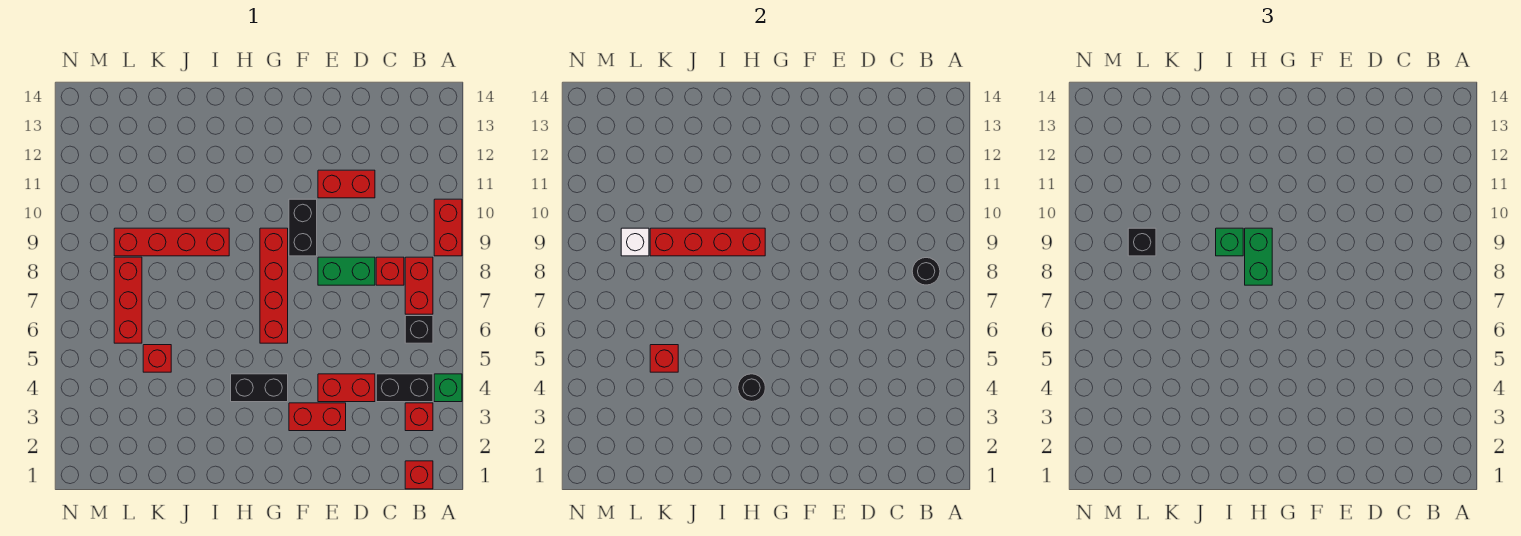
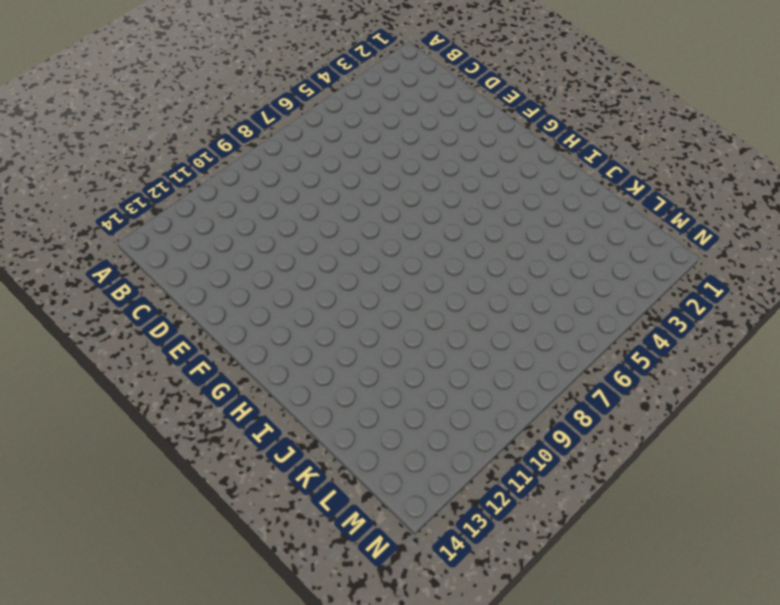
none -> green 1x1 brick [434,374,462,402]
none -> red 1x2 brick [434,199,462,256]
none -> red 1x1 brick [405,461,433,489]

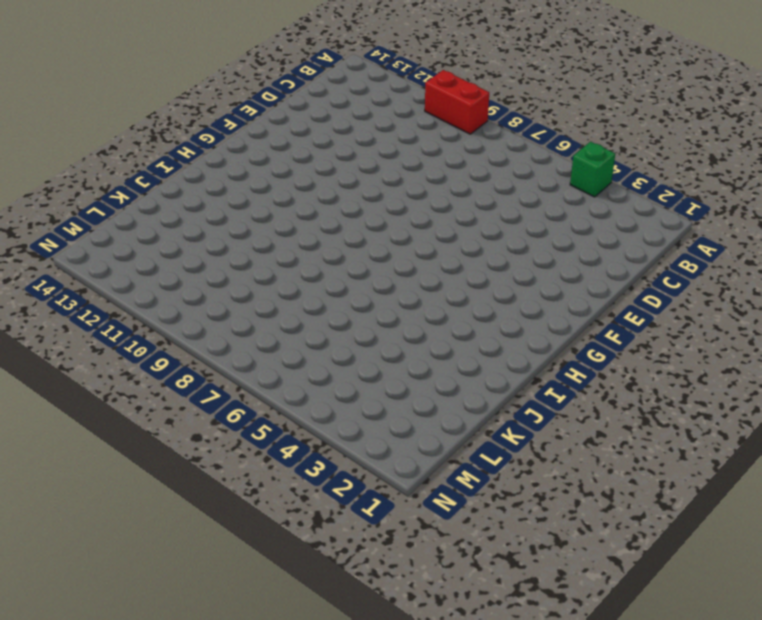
none -> red 1x1 brick [405,461,433,489]
none -> red 1x1 brick [405,403,433,431]
none -> black 1x2 brick [376,374,433,402]

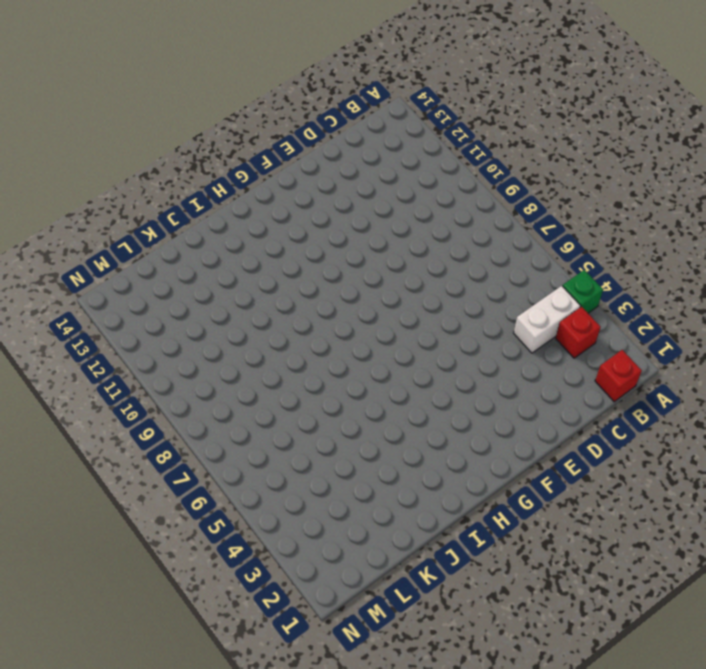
white 1x2 brick [514,286,581,353] -> black 1x2 brick [376,374,433,402]
none -> red 1x2 brick [434,199,462,256]
none -> black 1x1 brick [405,316,433,343]
none -> red 1x2 brick [405,257,433,314]

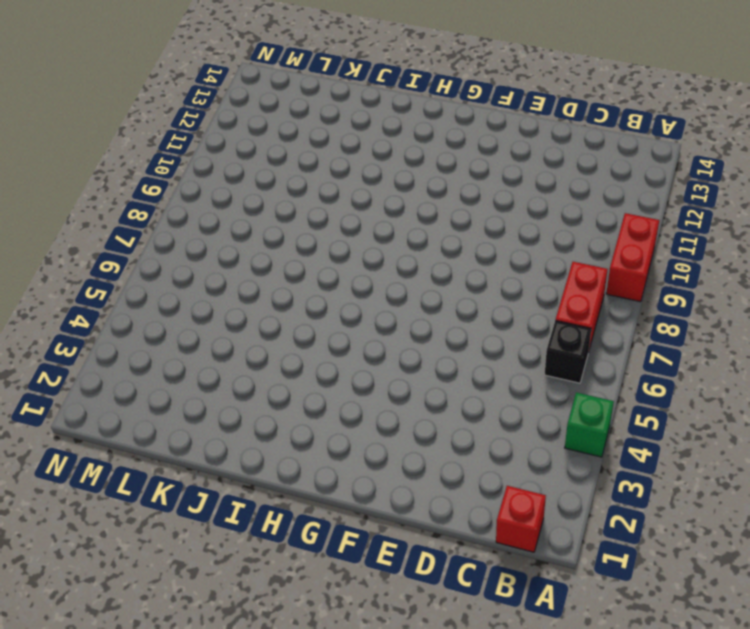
none -> red 1x1 brick [405,403,433,431]
none -> black 1x2 brick [376,374,433,402]
none -> red 1x1 brick [376,257,404,285]

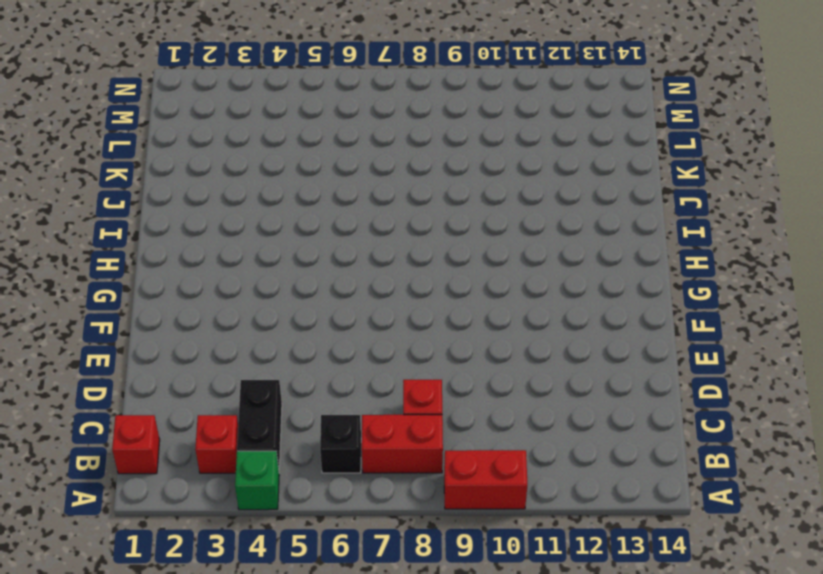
none -> red 1x2 brick [318,374,375,402]
none -> green 1x2 brick [318,257,375,285]
none -> red 1x2 brick [318,170,375,198]

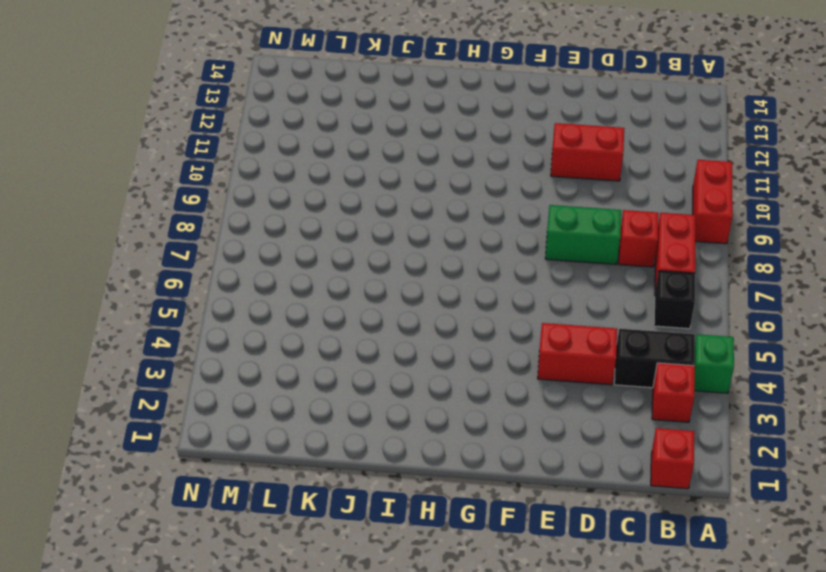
none -> red 1x2 brick [289,403,346,431]
none -> black 1x2 brick [289,199,317,256]
none -> black 1x2 brick [231,374,288,402]

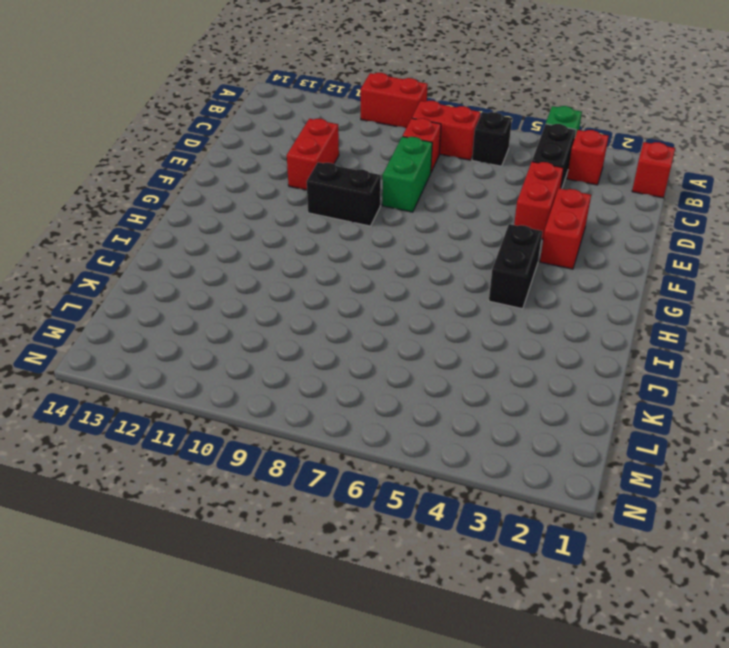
none -> red 1x4 brick [260,228,288,343]
none -> red 1x4 brick [114,228,229,256]
none -> red 1x1 brick [143,345,171,372]

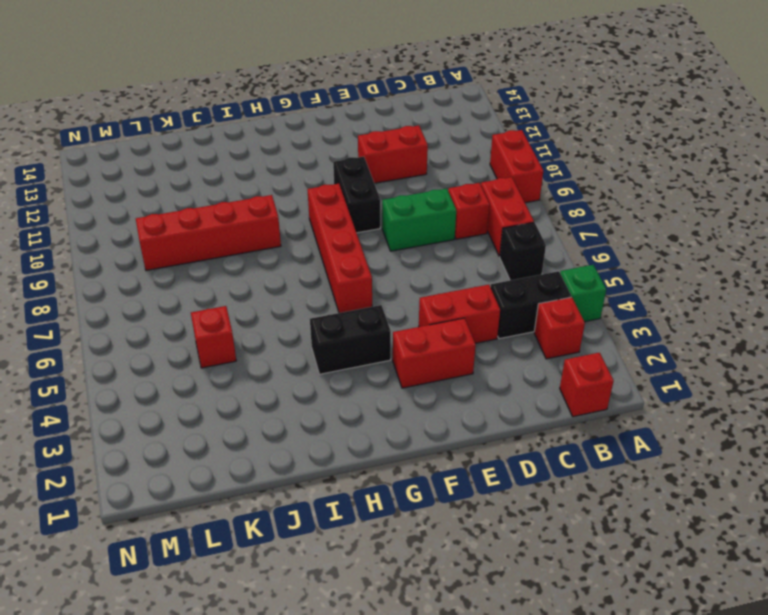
none -> red 1x3 brick [114,257,142,343]
none -> black 1x1 round brick [912,258,940,285]
none -> black 1x1 round brick [738,374,765,402]

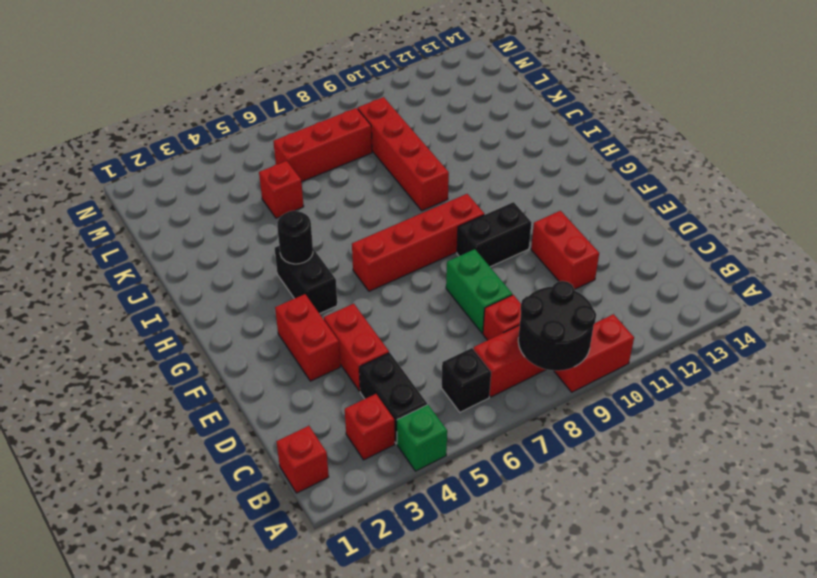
black 2x2 round brick [518,281,596,371] -> black 1x1 round brick [912,258,940,285]
none -> red 1x4 brick [650,228,765,256]
none -> red 1x1 brick [650,345,678,372]
none -> white 1x1 brick [621,228,649,256]

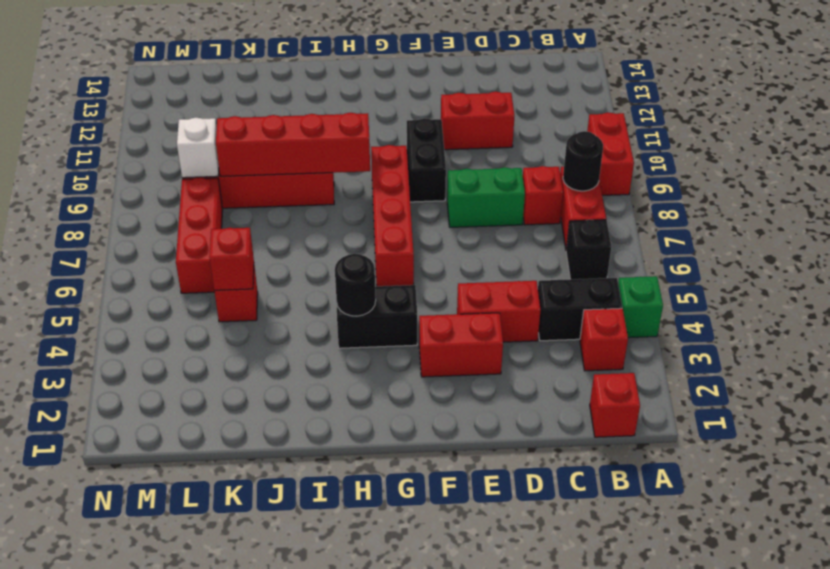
none -> green 1x2 brick [1245,228,1272,285]
none -> green 1x1 brick [1216,228,1243,256]
none -> black 1x1 brick [1128,228,1156,256]

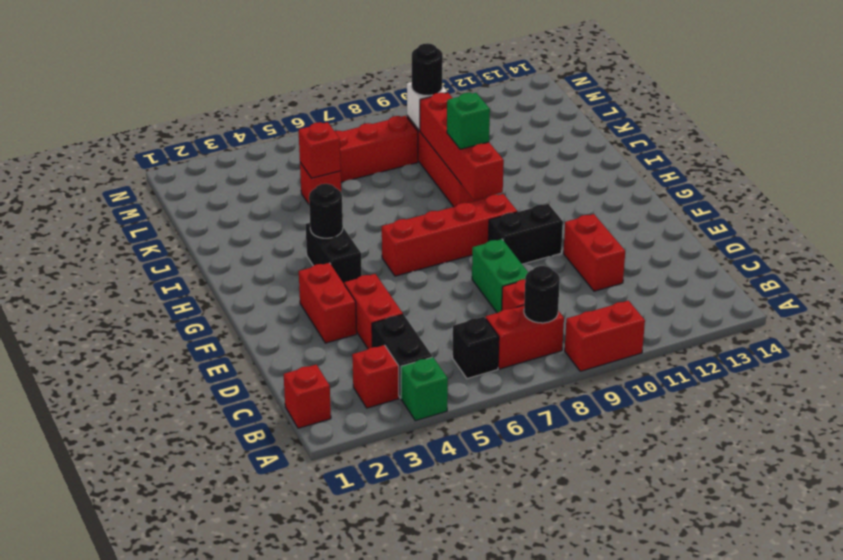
black 1x1 round brick [412,43,443,96] -> black 1x1 brick [1128,228,1156,256]
none -> green 1x2 brick [1245,228,1272,285]

